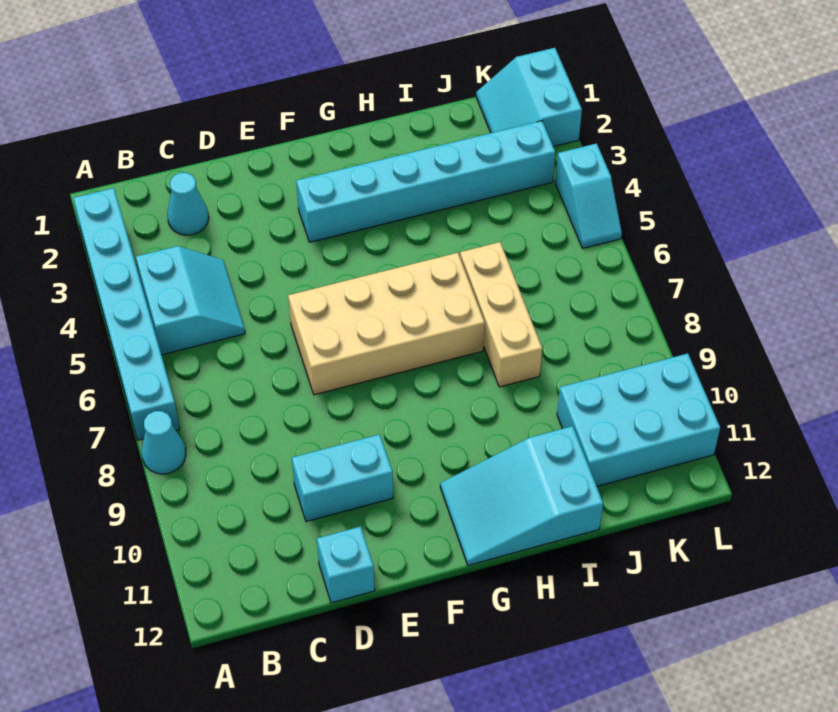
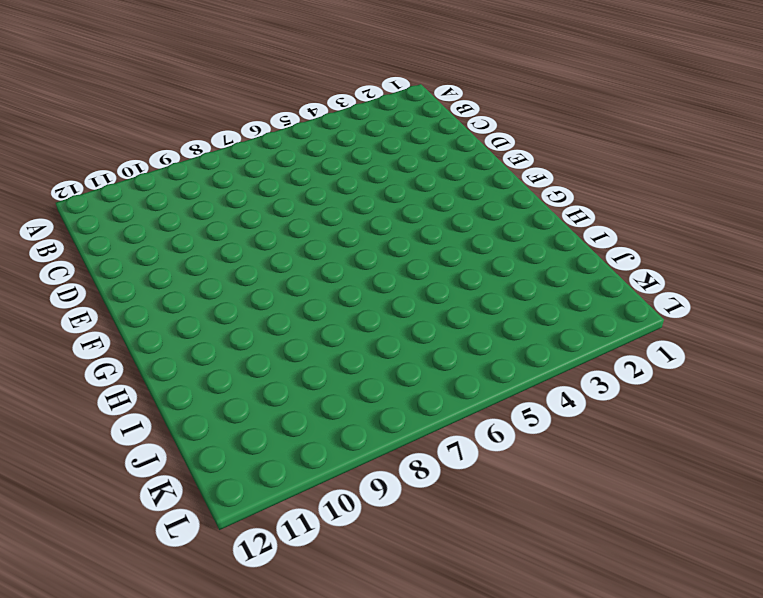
none -> cyan 1x6 brick [73,188,180,440]
none -> cyan 1x1 cone [141,411,186,474]
none -> cyan 2x2 slope [136,246,245,355]

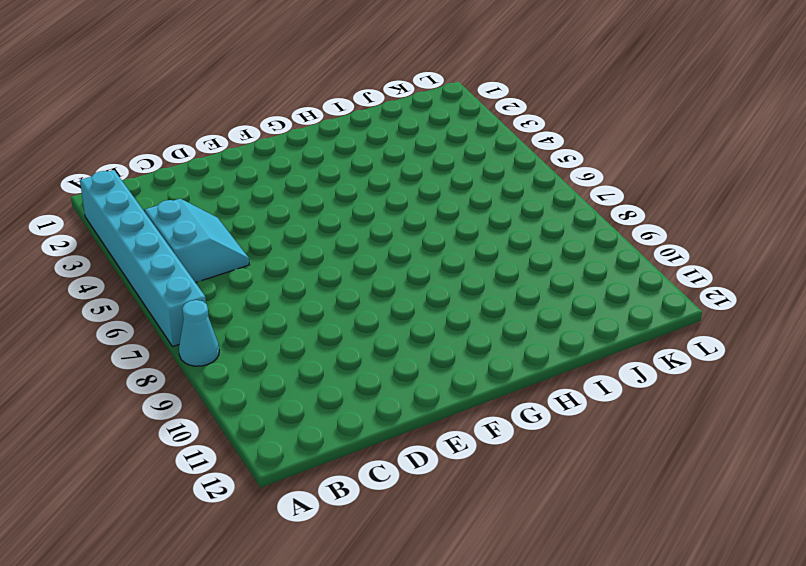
none -> cyan 1x1 cone [167,173,209,235]
none -> cyan 1x2 brick [292,434,393,522]
none -> cyan 1x1 brick [317,526,375,603]

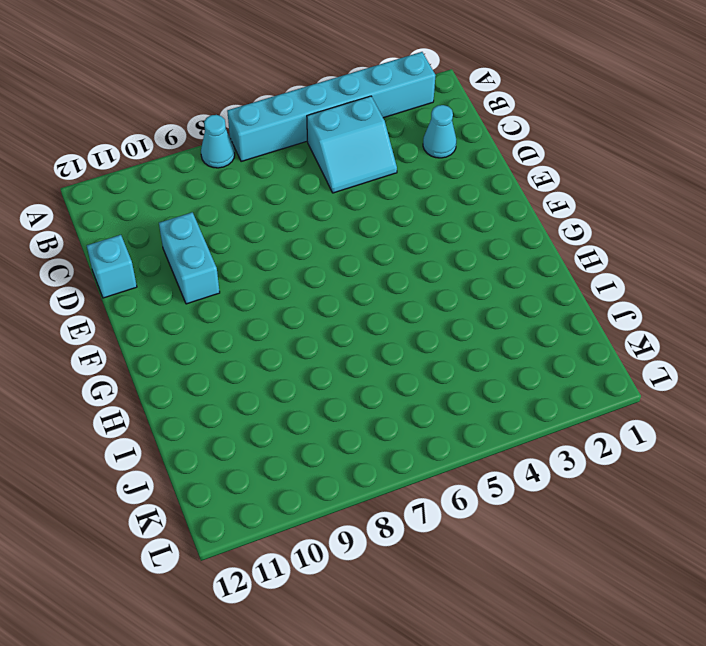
none -> tan 2x4 brick [288,253,485,395]
none -> cyan 1x6 brick [296,121,555,242]
none -> cyan 2x3 slope [440,426,603,565]

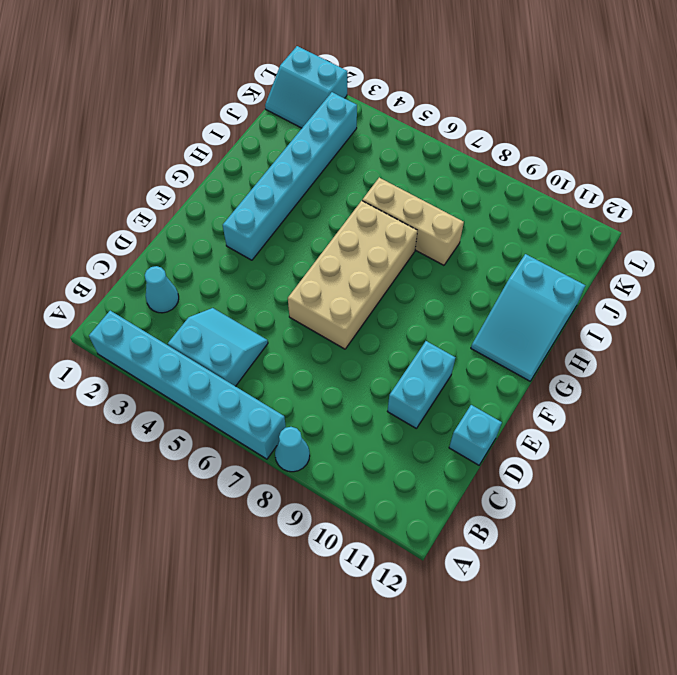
none -> cyan 2x3 brick [557,353,720,486]
none -> cyan 1x2 slope [555,143,622,248]

